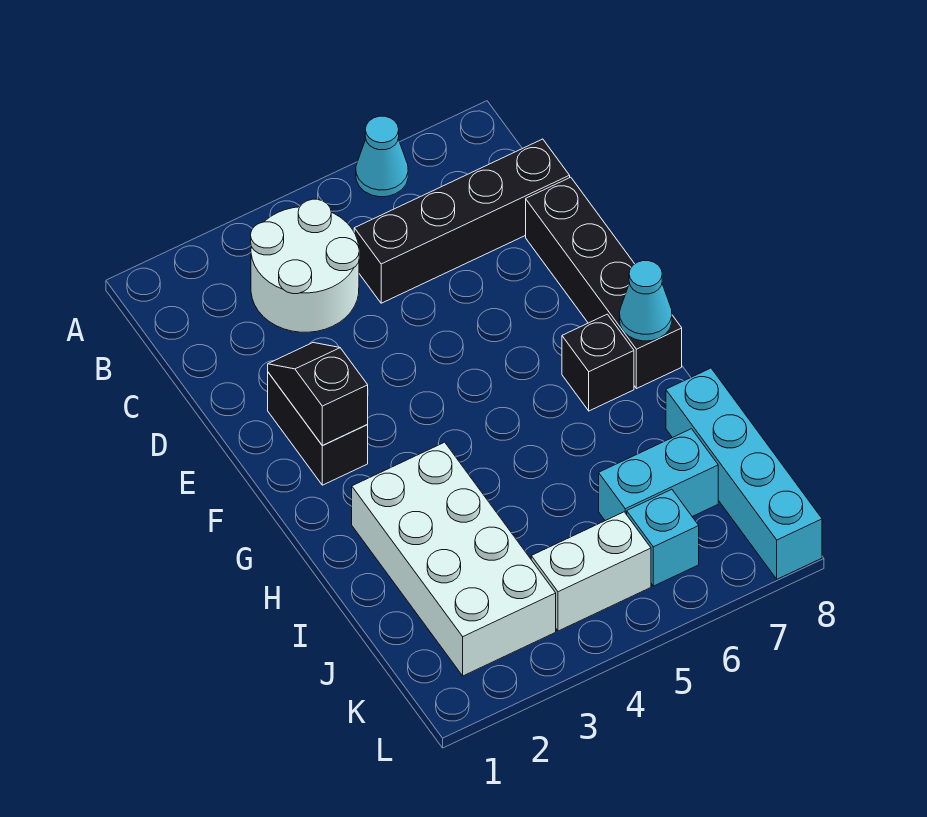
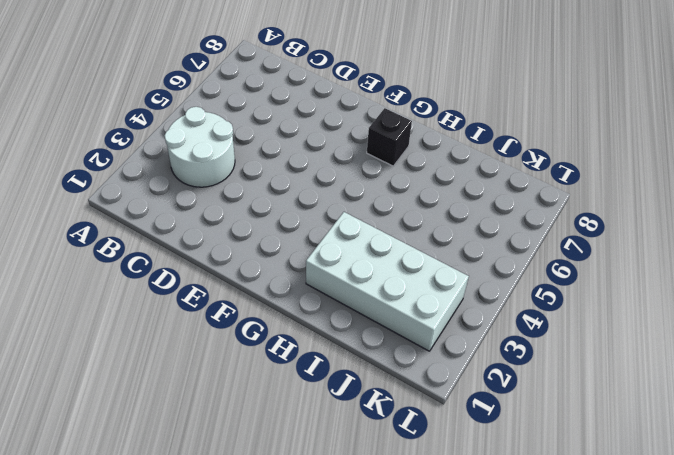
none -> cyan 1x1 cone [356,116,408,197]
none -> black 1x4 brick [354,139,570,303]
none -> black 1x4 brick [526,177,682,389]

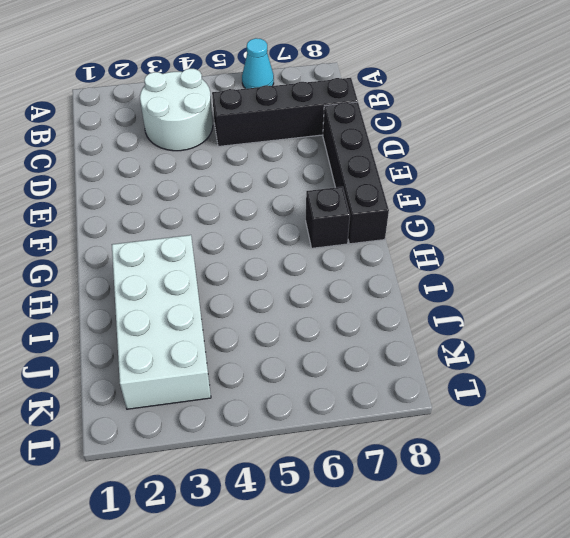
none -> black 1x2 brick [268,372,368,485]
none -> cyan 1x4 brick [666,368,822,579]
none -> cyan 1x2 brick [599,429,718,521]

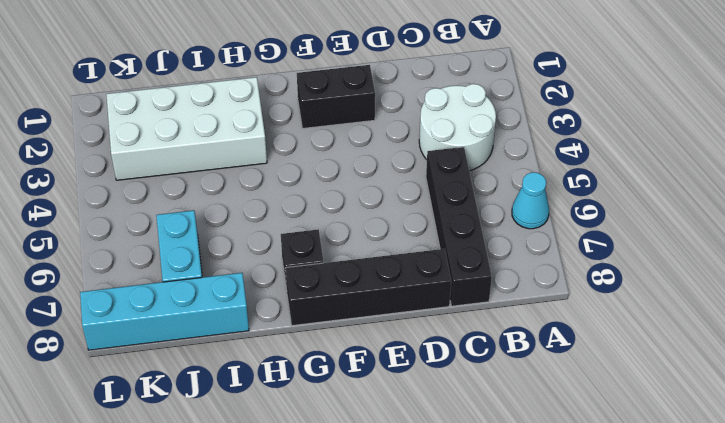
none -> white 1x2 brick [531,512,651,631]
none -> cyan 1x1 brick [627,489,699,586]
none -> black 1x2 slope [268,343,368,446]

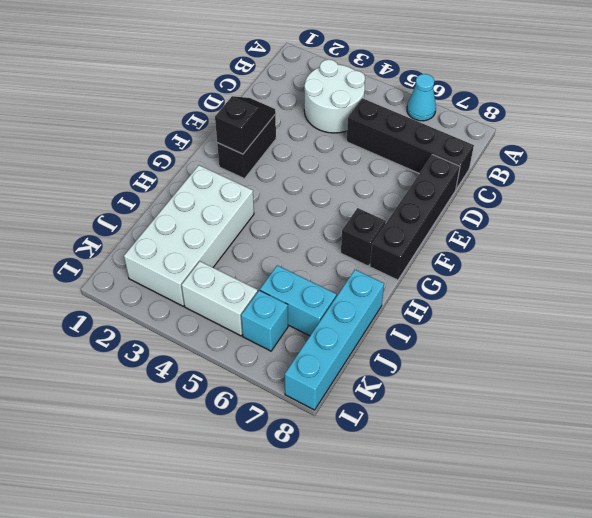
none -> cyan 1x1 cone [620,261,672,341]

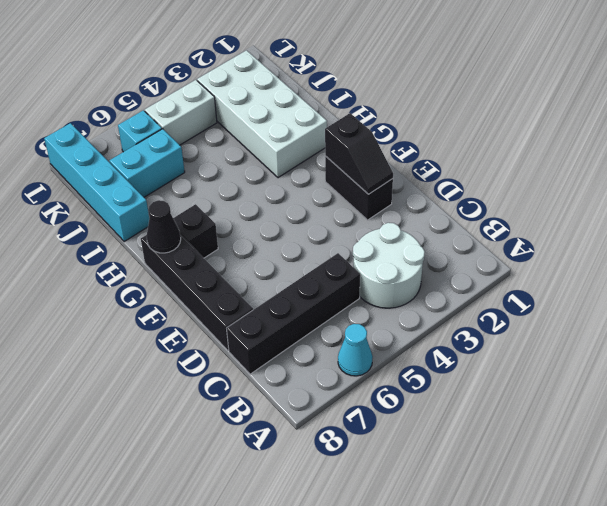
black 1x1 cone [146,200,181,253] -> cyan 1x1 cone [620,261,672,341]

